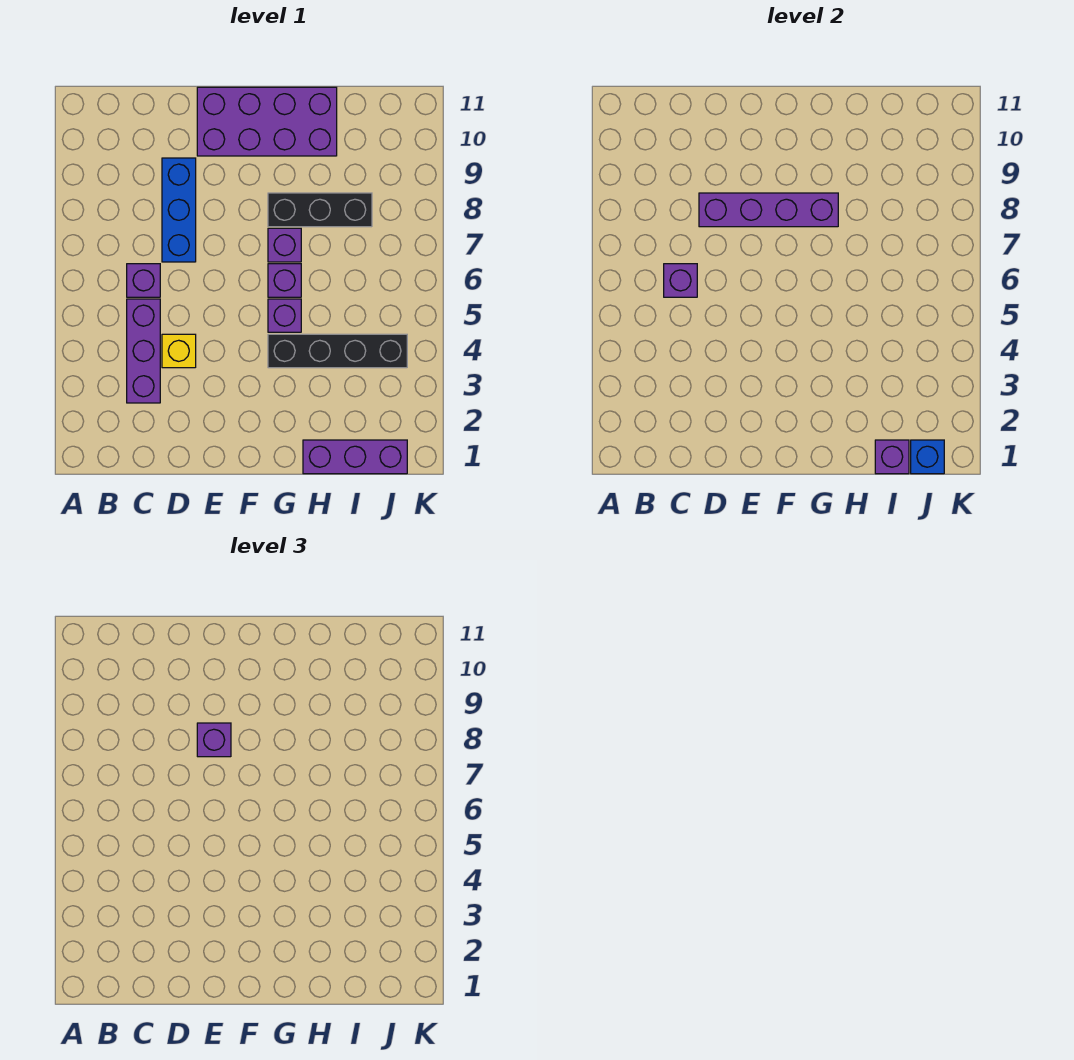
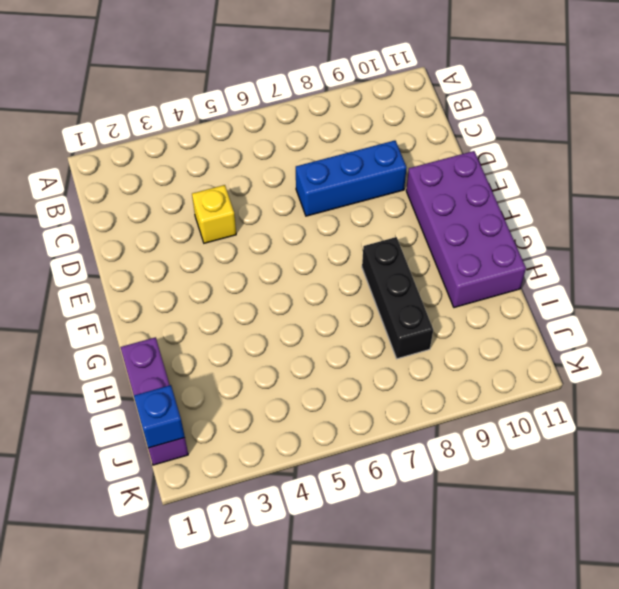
none -> purple 1x3 brick [127,299,160,403]
none -> purple 1x1 brick [127,264,160,297]
none -> black 1x4 brick [268,334,407,368]

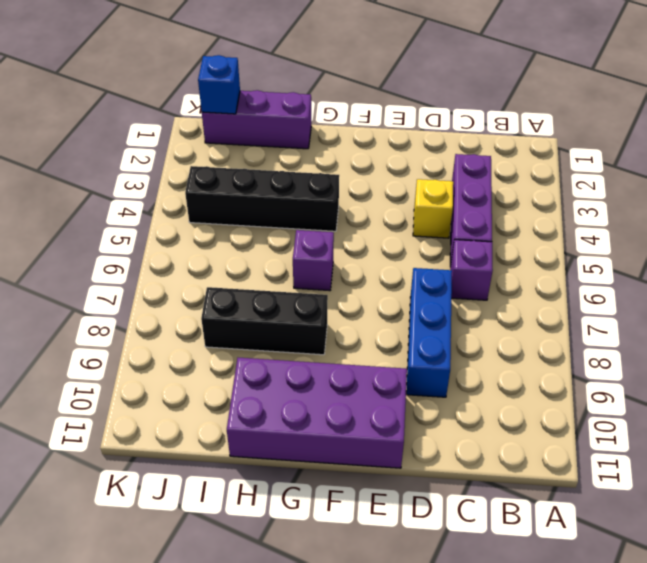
none -> purple 1x1 brick [268,299,301,332]
none -> purple 1x1 brick [268,228,301,262]
none -> purple 1x1 brick [664,264,697,297]

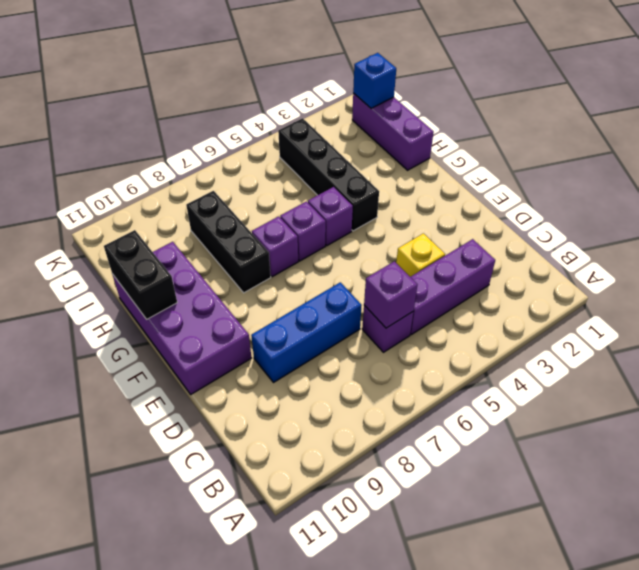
black 1x2 brick [104,230,177,319] -> none
none -> purple 1x4 brick [699,193,838,227]
none -> purple 1x1 brick [875,440,909,474]
none -> purple 1x1 brick [197,723,231,757]

